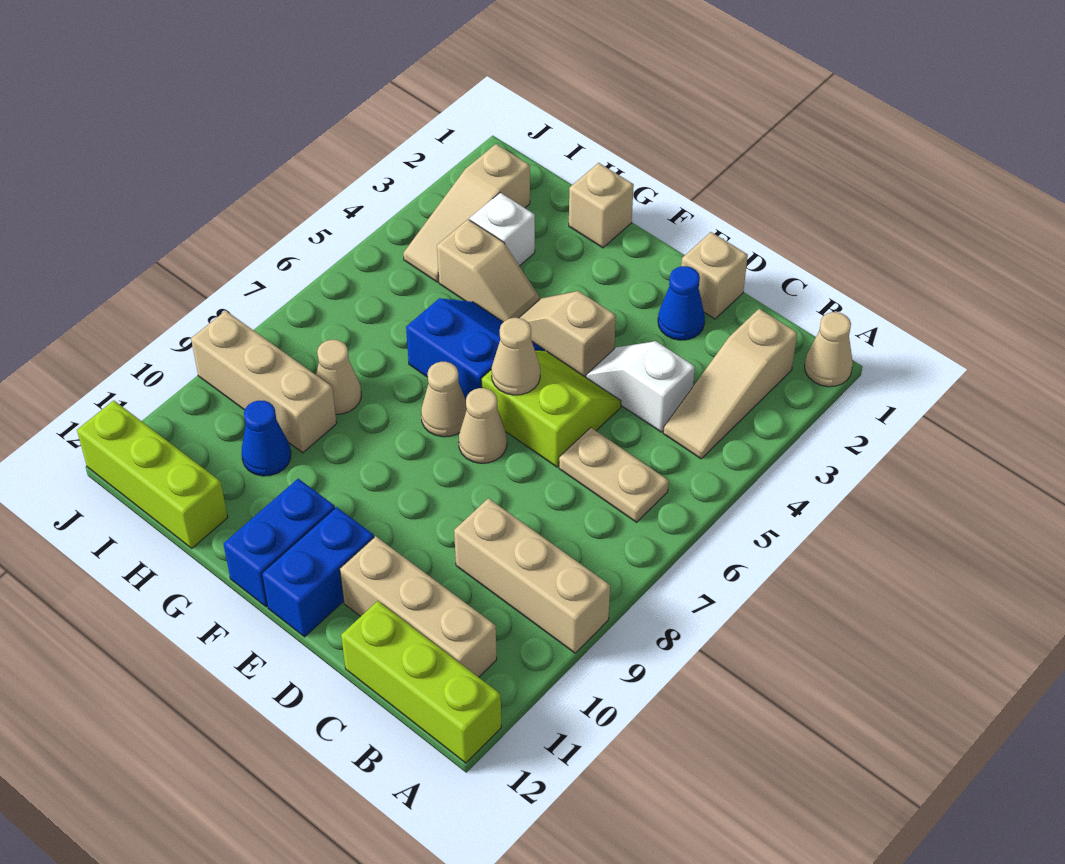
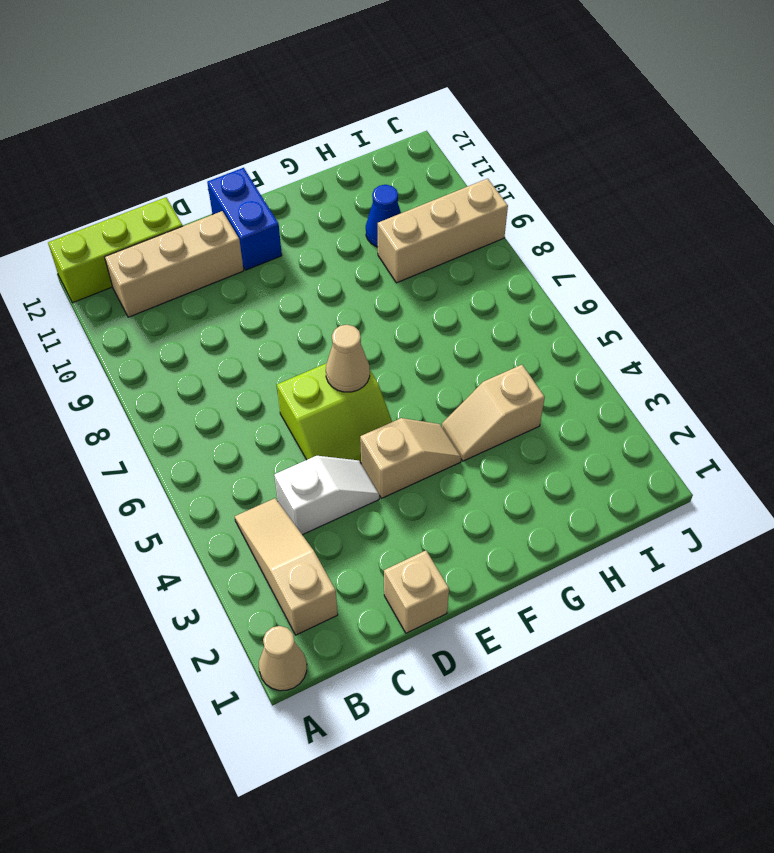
none -> tan 1x3 brick [454,498,610,653]
none -> tan 1x2 plate [559,428,669,522]
none -> blue 1x1 cone [658,266,705,340]

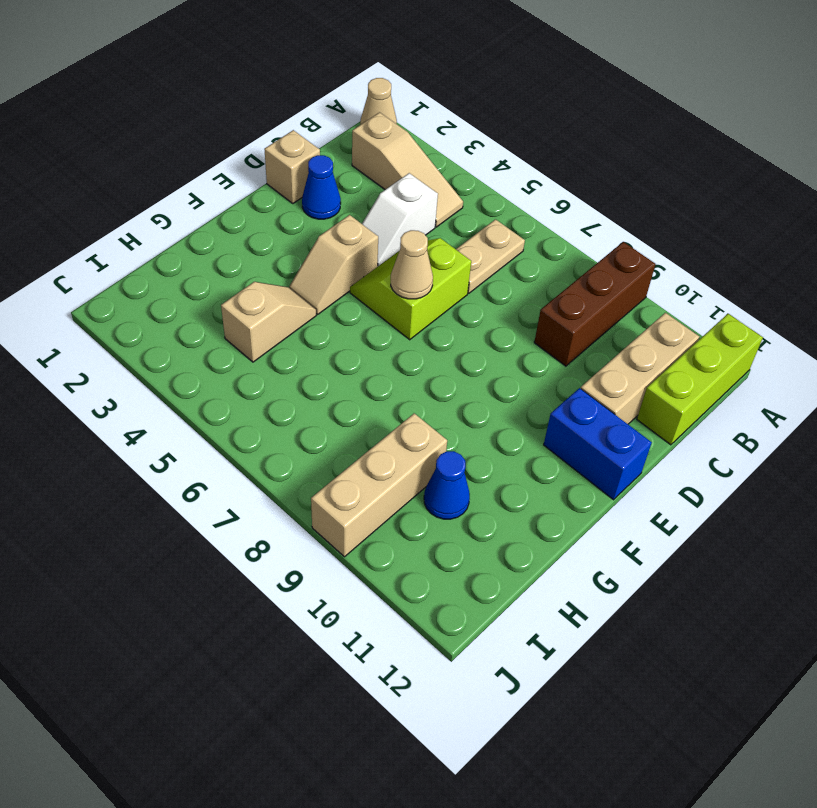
brown 1x3 brick [534,242,656,366] -> tan 1x3 brick [454,498,610,653]
none -> tan 1x1 cone [459,388,507,463]
none -> blue 2x2 slope [406,298,545,400]
none -> tan 1x1 cone [421,362,467,437]

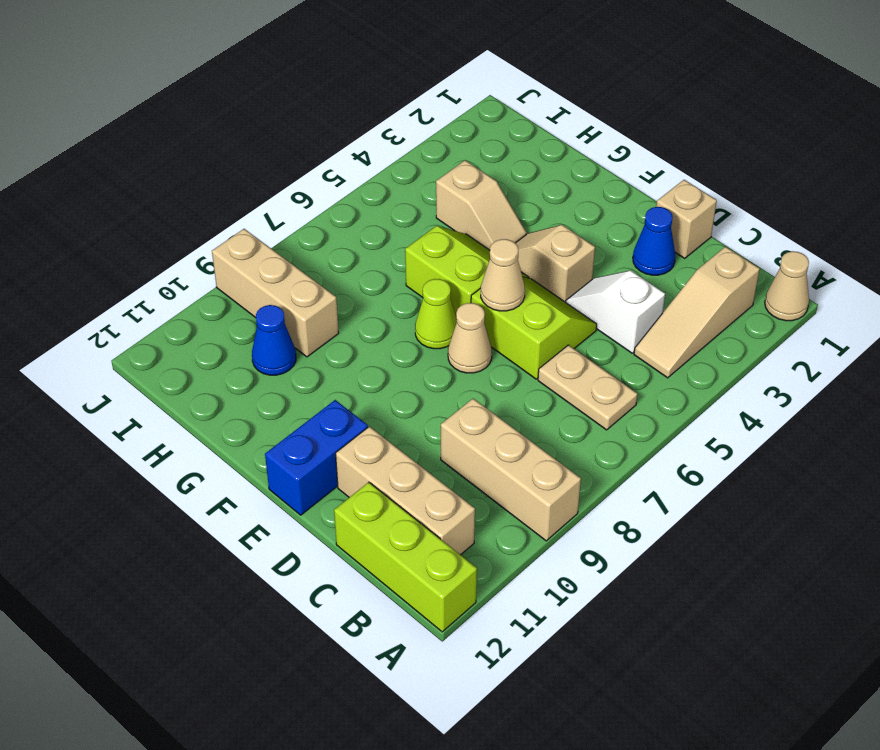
lime 2x2 slope [405,226,529,315] -> blue 2x2 slope [406,298,545,400]
lime 1x1 cone [415,279,457,349] -> tan 1x1 cone [421,362,467,437]
none -> blue 1x2 brick [223,479,335,607]
none -> tan 1x1 brick [569,163,634,248]
none -> white 1x1 brick [470,193,535,266]

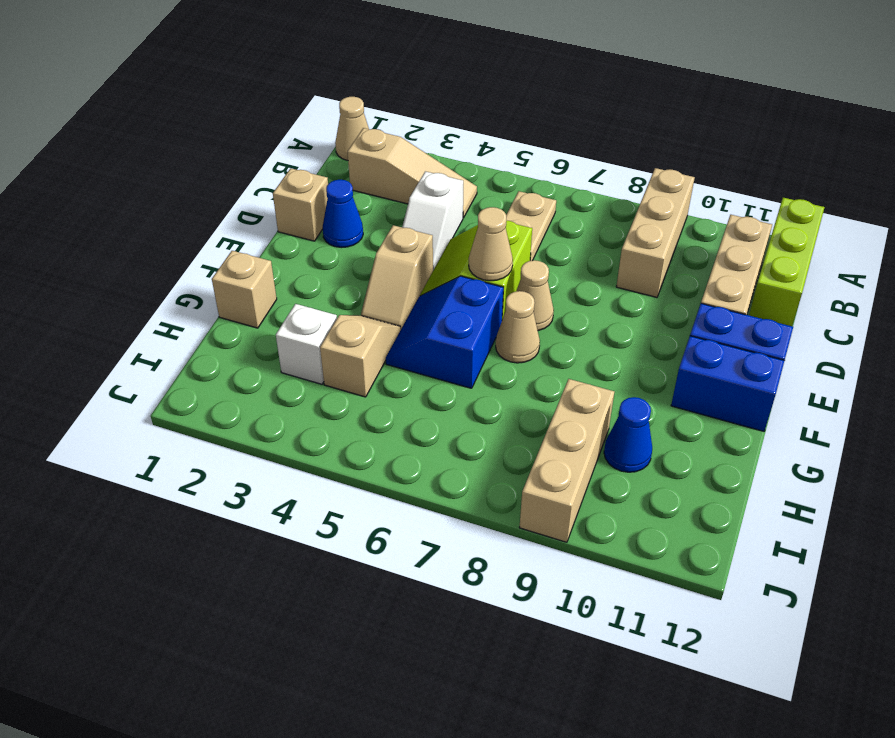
none -> tan 1x1 cone [316,340,361,414]
none -> lime 1x3 brick [77,400,228,548]
none -> tan 1x3 slope [403,144,530,282]

